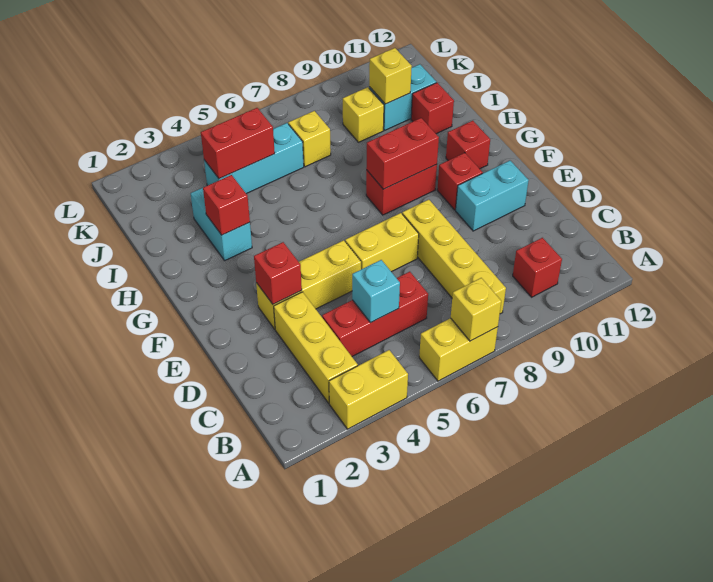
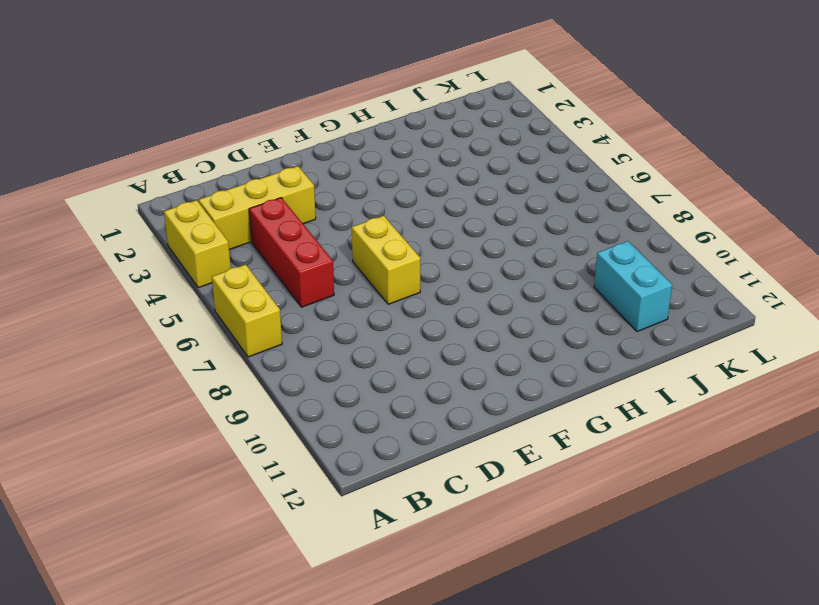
none -> yellow 1x4 brick [402,200,506,314]
none -> red 1x1 brick [513,238,562,297]
none -> yellow 1x3 brick [256,240,361,329]

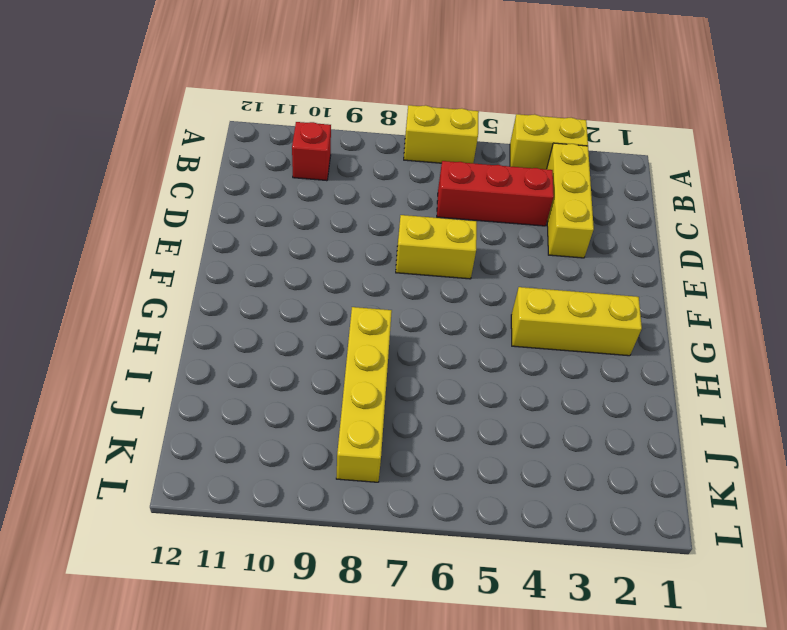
yellow 1x3 brick [511,287,642,356] -> yellow 1x3 brick moved to [256,240,361,329]
yellow 1x4 brick [336,307,392,482] -> yellow 1x4 brick moved to [402,200,506,314]
none -> cyan 1x2 brick [456,161,529,231]
none -> red 1x1 brick [437,153,483,210]
none -> red 1x2 brick [366,164,437,215]

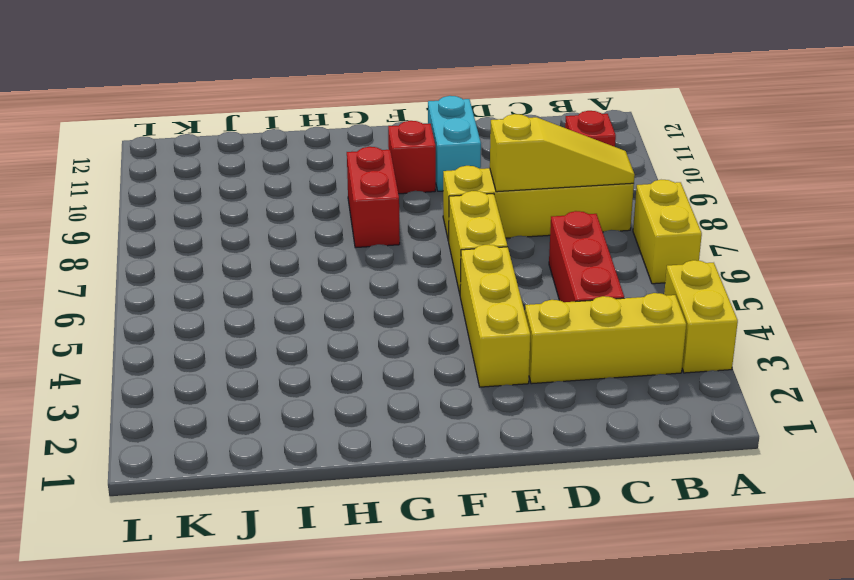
yellow 1x3 slope [490,114,635,192] -> none
none -> red 1x1 brick [446,121,490,169]
none -> cyan 1x2 brick [191,188,252,260]
none -> red 1x1 brick [411,83,454,134]

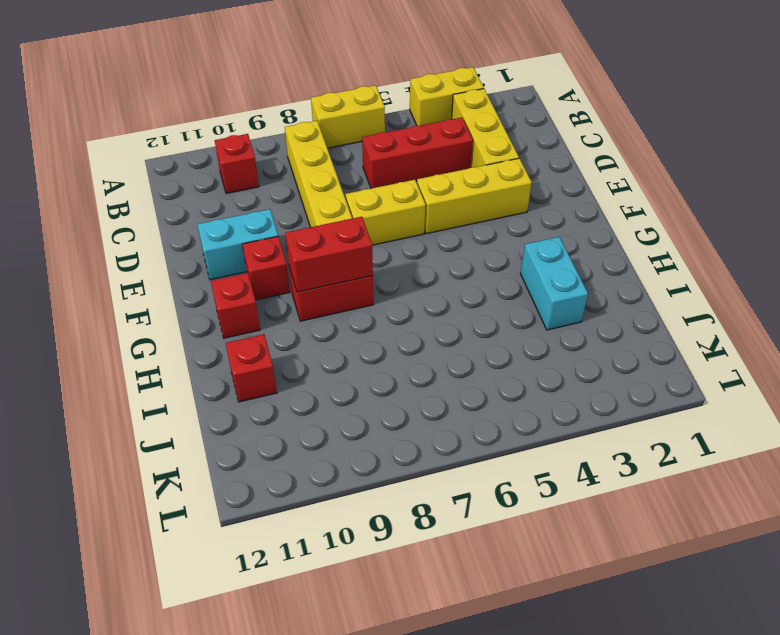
none -> cyan 1x3 brick [204,123,304,194]
none -> yellow 1x1 brick [288,111,331,167]
none -> yellow 1x1 brick [343,87,384,142]

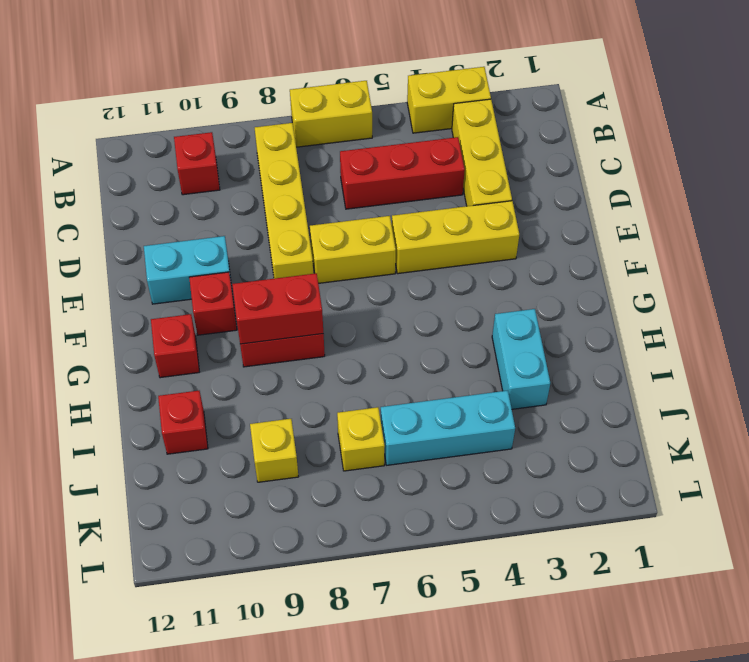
none -> cyan 1x2 brick [369,64,436,130]
none -> yellow 1x1 brick [451,278,501,341]
none -> cyan 1x1 brick [352,260,400,323]

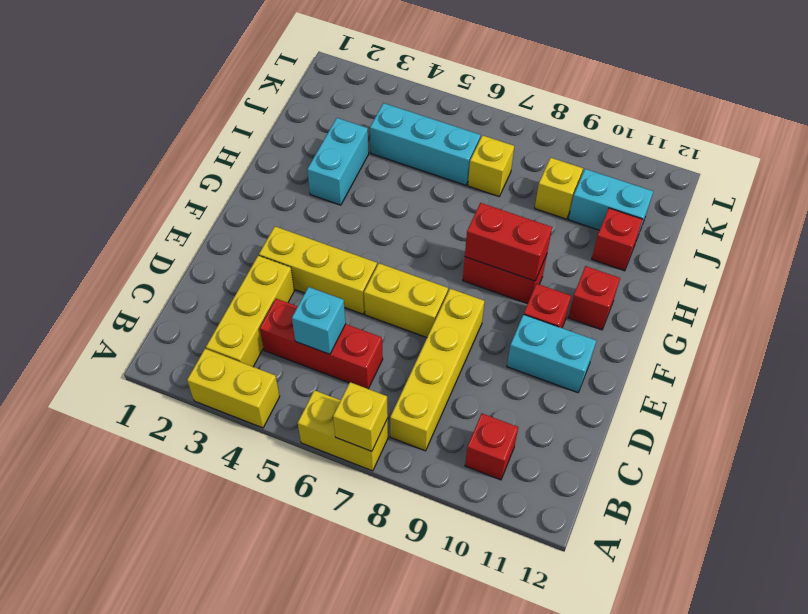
none -> red 1x1 brick [254,242,302,304]
none -> red 1x1 brick [203,175,250,235]
none -> red 1x2 brick [201,108,275,179]

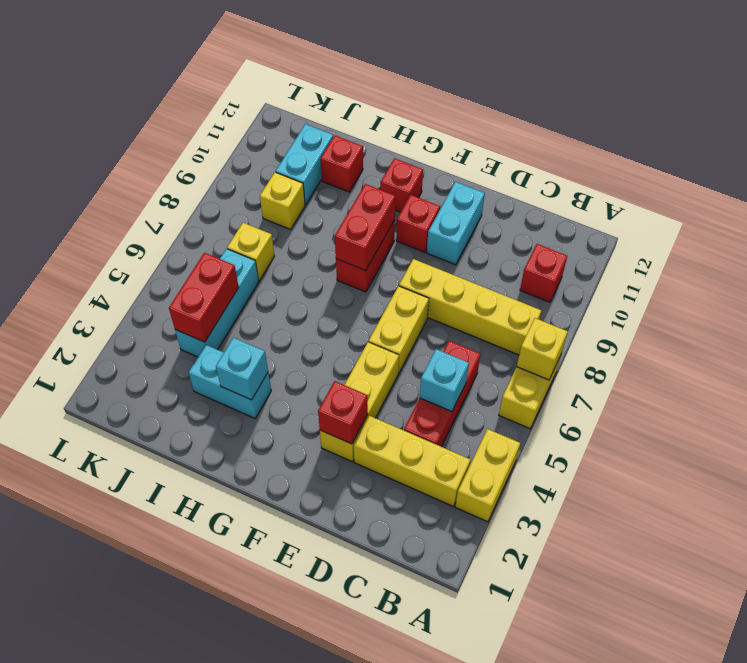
cyan 1x1 brick [216,337,268,400] -> red 1x1 brick [203,175,250,235]
none -> yellow 1x1 brick [369,48,412,104]

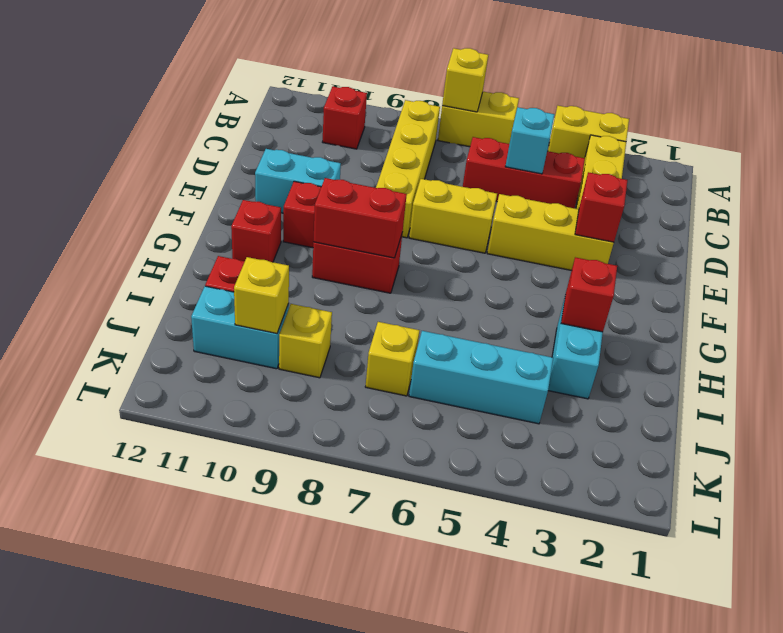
none -> red 1x2 brick [201,108,275,179]

